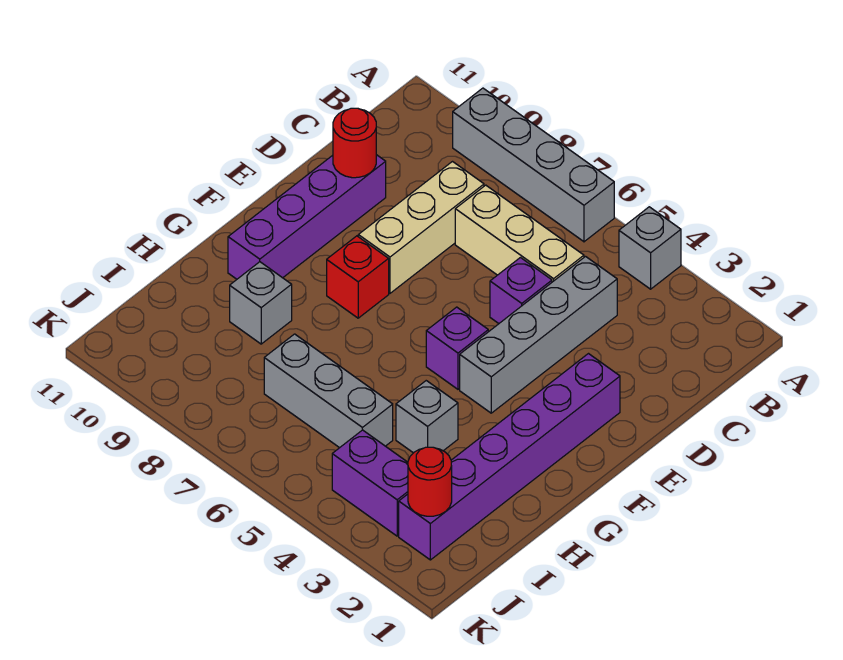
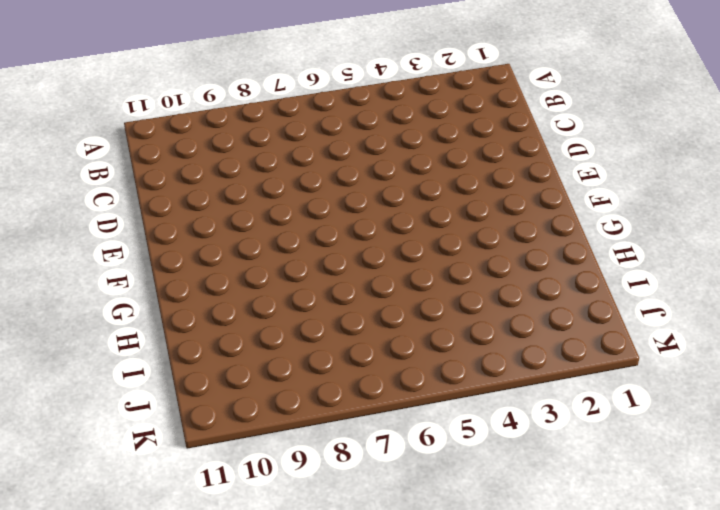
none -> grey 1x1 brick [619,207,681,289]
none -> grey 1x4 brick [453,88,614,242]
none -> grey 1x4 brick [460,257,617,413]

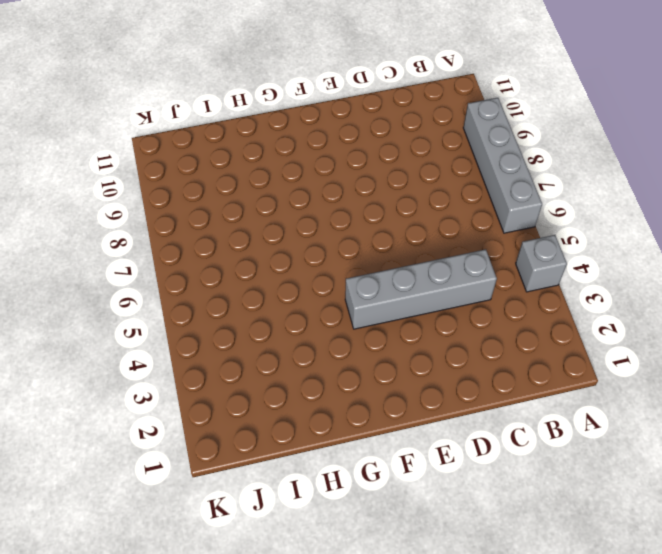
none -> tan 1x3 brick [455,185,584,282]
none -> tan 1x3 brick [358,162,484,293]
none -> purple 1x1 brick [490,258,552,323]

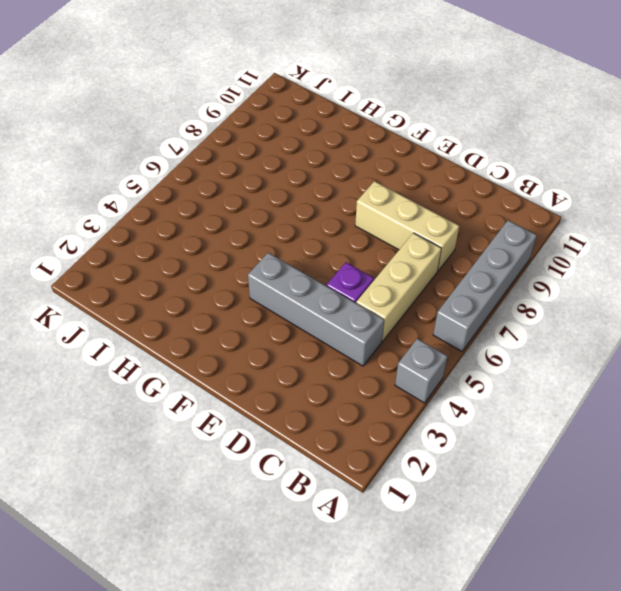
none -> purple 1x4 brick [228,155,386,279]
none -> purple 1x6 brick [399,354,620,560]
none -> purple 1x1 brick [426,307,488,389]

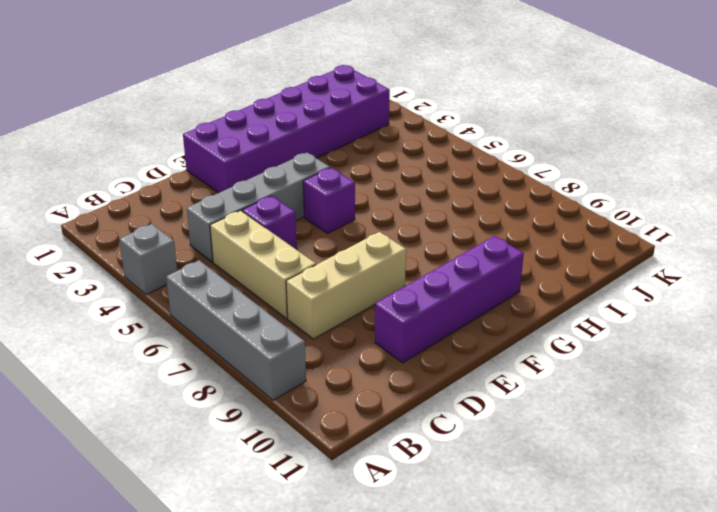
purple 2x6 brick [183,65,390,193] -> purple 1x6 brick [399,354,620,560]
none -> red 1x1 brick [327,236,389,318]
none -> grey 1x1 brick [396,381,458,453]
none -> grey 1x1 brick [230,262,292,344]

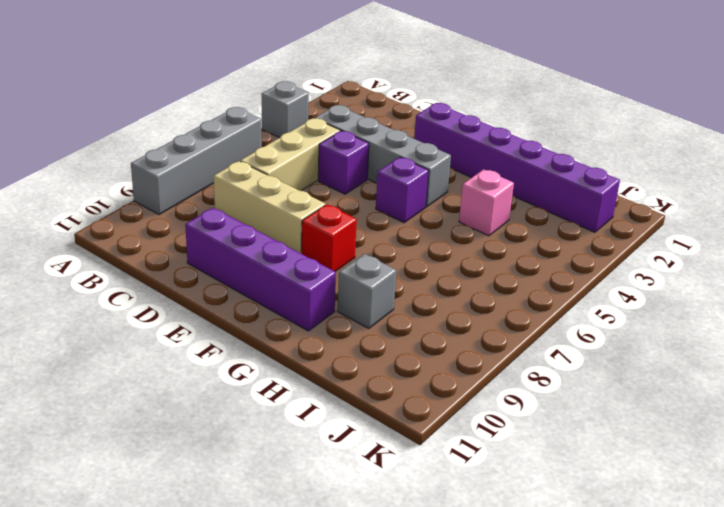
pink 1x1 brick [459,169,514,236] -> grey 1x1 brick [396,381,458,453]
none -> grey 1x3 brick [264,334,393,448]
none -> purple 1x2 brick [332,430,408,536]
none -> red 1x1 round brick [333,108,376,178]

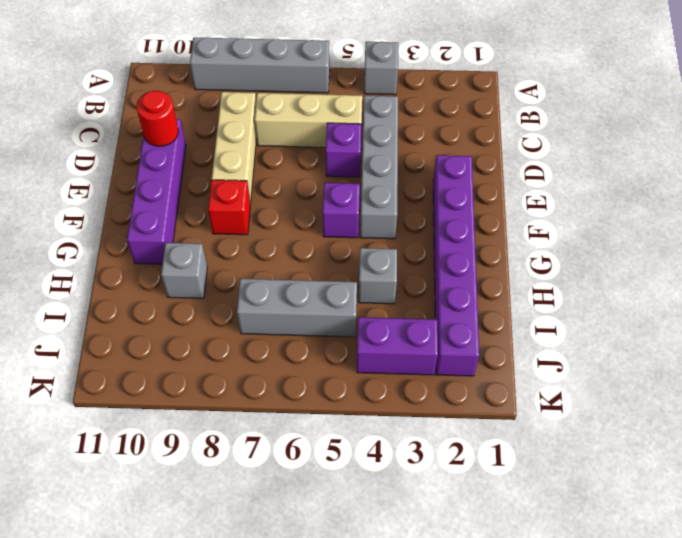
none -> red 1x1 round brick [408,447,452,516]

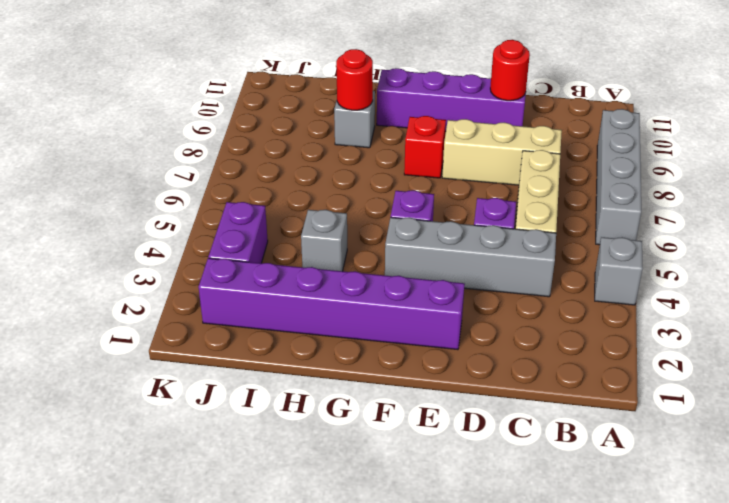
red 1x1 round brick [336,49,373,110] -> red 1x1 round brick moved to [408,447,452,516]
none -> grey 1x3 brick [264,334,393,448]

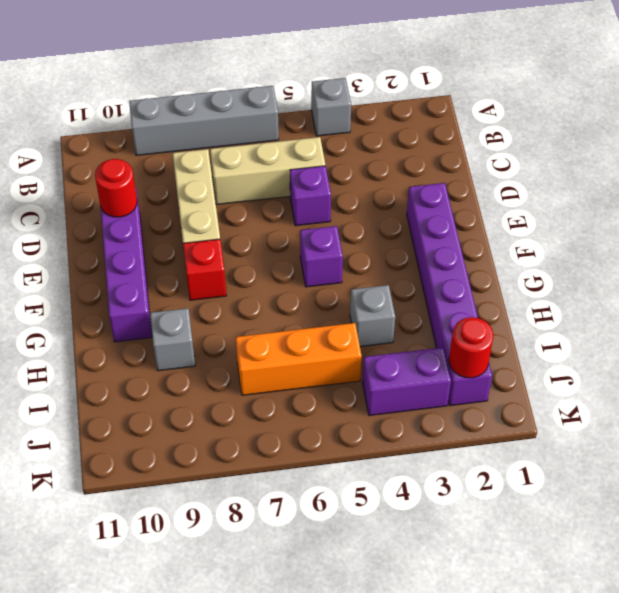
orange 1x3 brick [236,323,362,395] -> grey 1x3 brick [264,334,393,448]
none -> grey 1x4 brick [460,257,617,413]

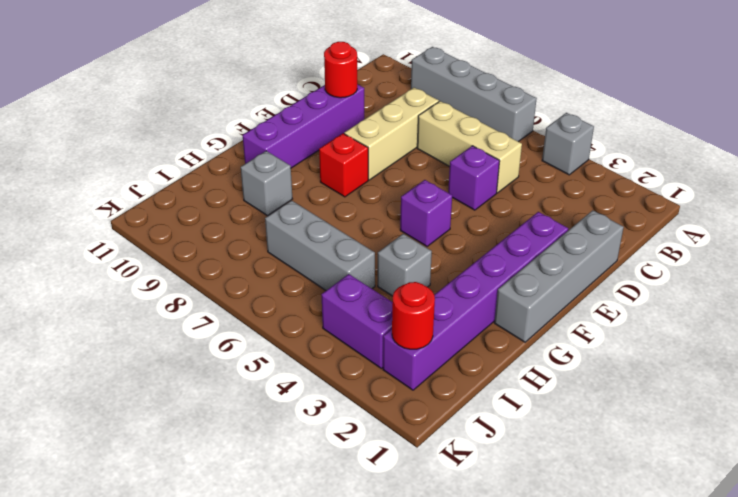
grey 1x4 brick [495,210,624,342] -> grey 1x4 brick moved to [460,257,617,413]

